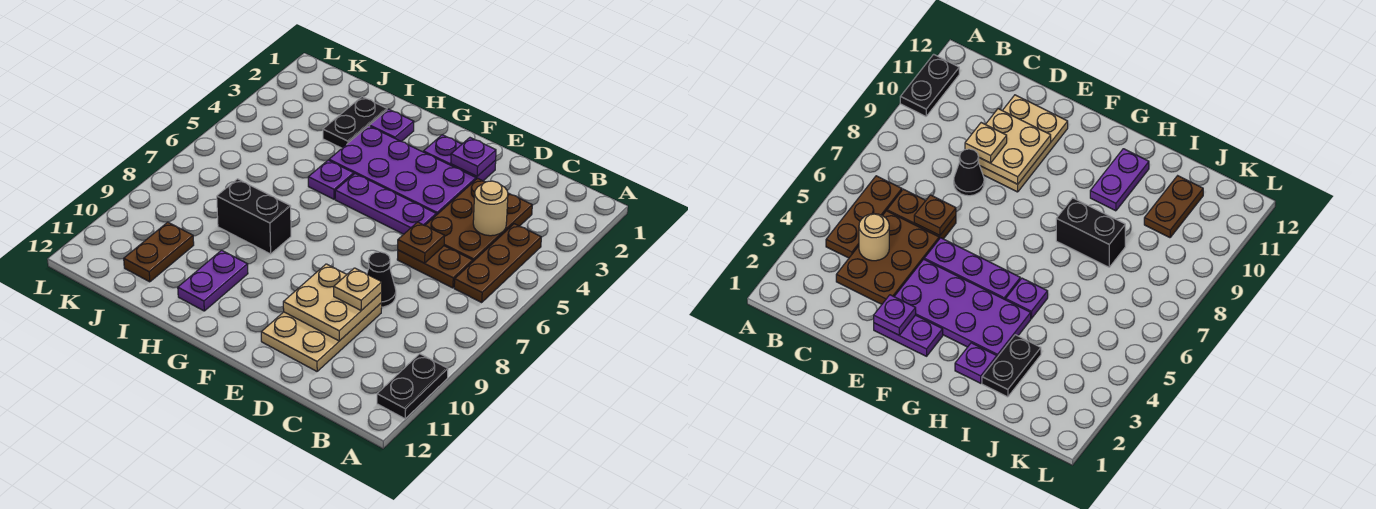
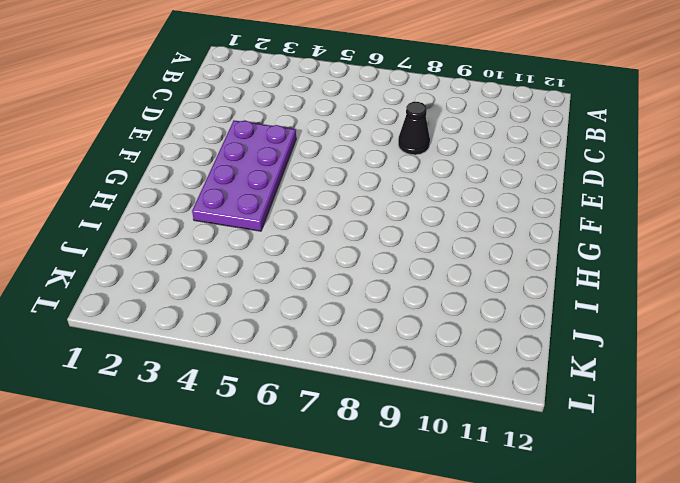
none -> black 1x2 plate [377,354,448,419]
none -> brown 1x3 plate [454,224,541,302]
none -> brown 2x3 plate [425,178,532,261]

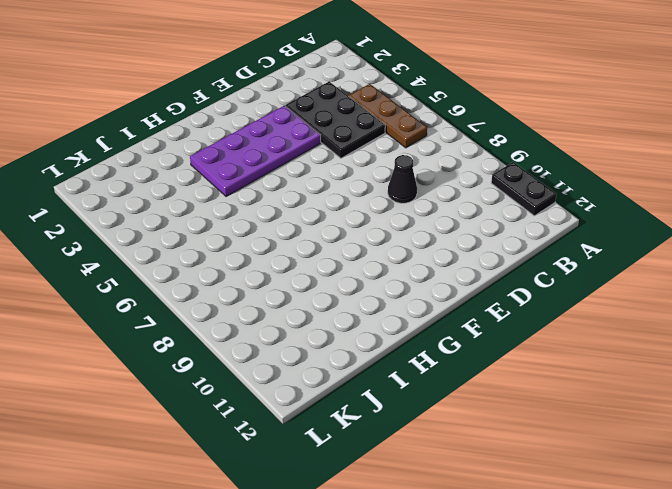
black 2x3 plate [285,82,385,158] -> brown 2x3 plate [425,178,532,261]
none -> brown 1x2 plate [397,246,473,288]
none -> tan 2x3 plate [261,303,382,371]
none -> purple 1x2 plate [423,135,496,181]

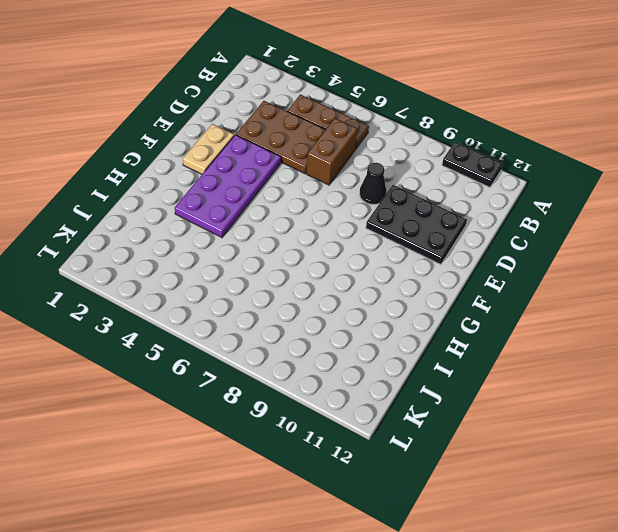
brown 1x2 brick [306,118,358,185] -> brown 1x2 plate [397,246,473,288]
black 2x3 plate [366,185,467,264] -> tan 2x3 plate [261,303,382,371]
tan 1x2 plate [183,124,234,174] -> purple 1x2 plate [423,135,496,181]
none -> purple 1x3 plate [335,174,436,234]
none -> purple 1x1 plate [370,109,414,142]
none -> purple 1x1 plate [308,160,354,199]

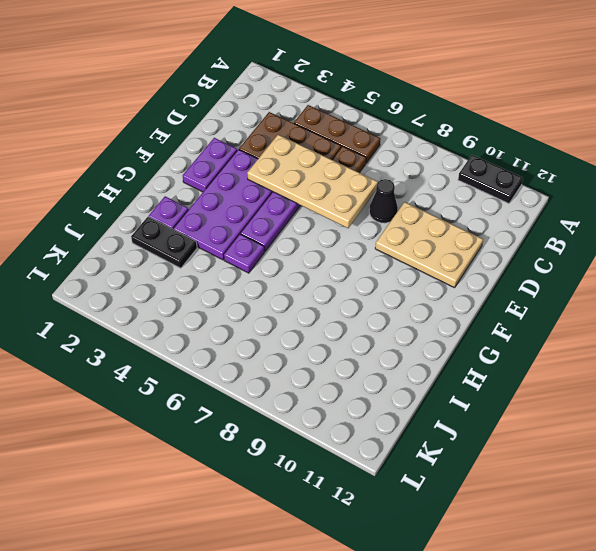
tan 2x4 plate [247,135,378,228] -> brown 1x1 plate [398,222,445,263]
none -> black 1x2 brick [217,179,291,254]
none -> purple 1x2 plate [178,250,248,311]
none -> brown 1x2 plate [124,222,194,282]

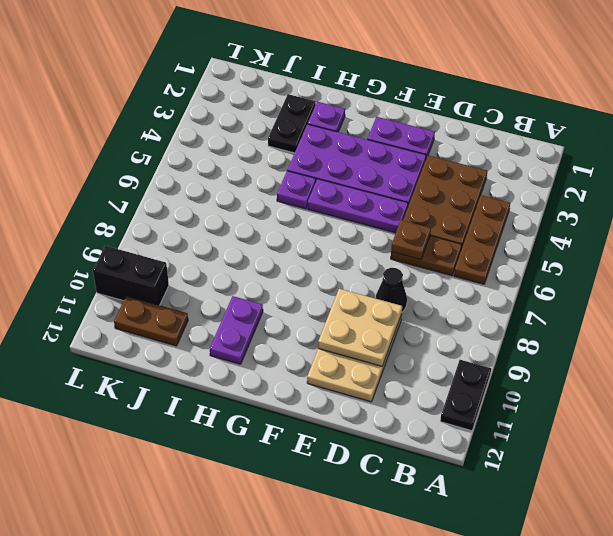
brown 1x2 plate [114,296,188,346] -> brown 1x2 plate turned to [124,222,194,282]
black 1x2 brick [93,246,169,305] -> black 1x2 brick moved to [217,179,291,254]
none -> tan 1x1 round brick [473,181,508,236]
none -> purple 1x1 plate [451,138,496,176]
none -> tan 1x1 plate [334,268,382,310]

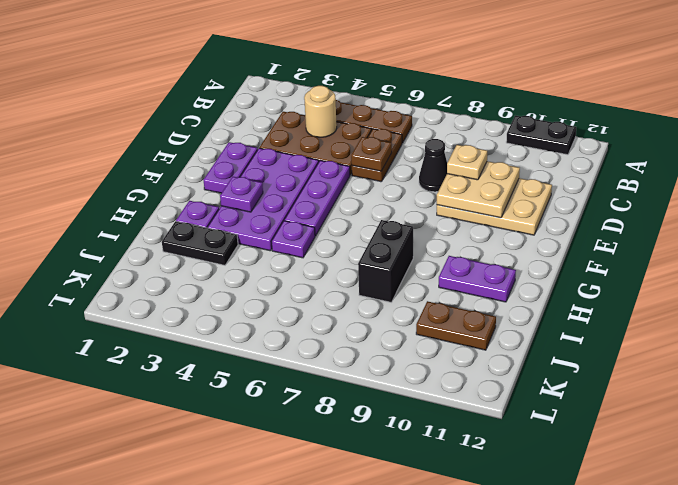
purple 1x1 plate [220,177,263,212] -> purple 1x1 plate moved to [451,138,496,176]

